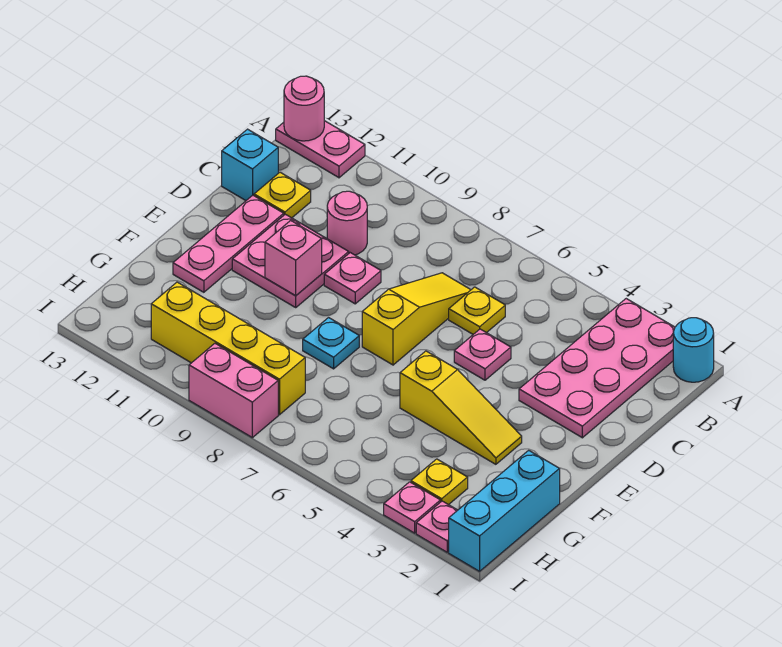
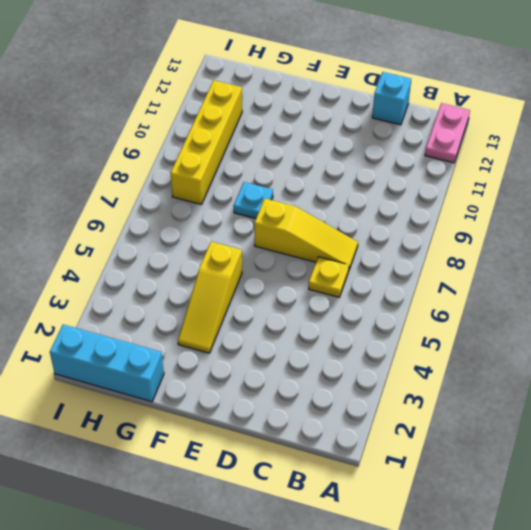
none -> cyan 1x1 round brick [673,318,714,382]
none -> pink 2x4 plate [519,299,675,438]
none -> pink 1x1 round brick [327,191,367,255]

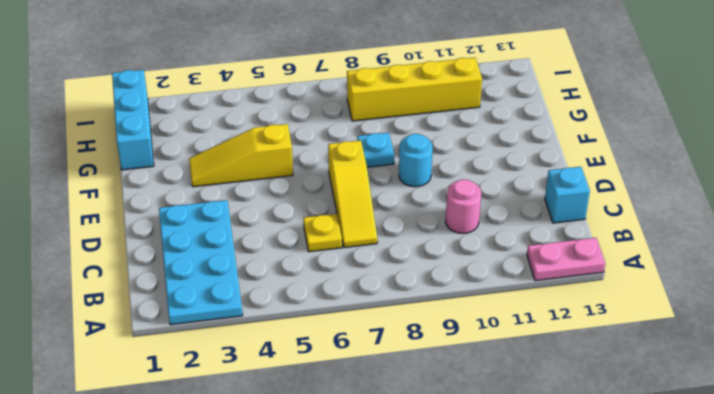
cyan 2x4 plate [159,200,243,325] -> pink 2x4 plate [519,299,675,438]
cyan 1x1 round brick [399,134,433,187] -> cyan 1x1 round brick moved to [673,318,714,382]
none -> yellow 1x1 plate [254,172,311,218]
none -> pink 1x1 plate [454,329,511,380]
none -> pink 1x1 plate [324,253,381,304]

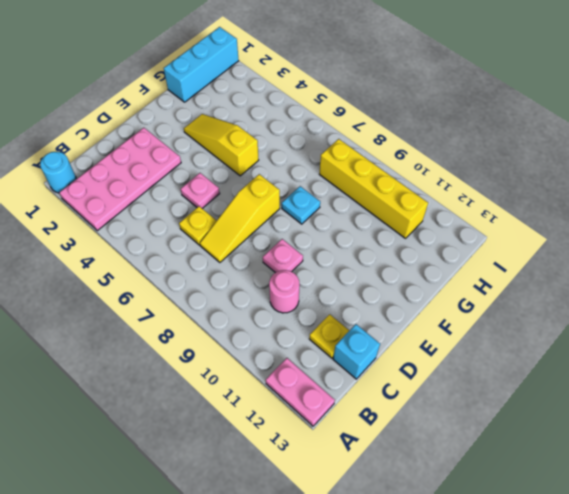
none -> pink 2x2 plate [232,214,349,307]
none -> pink 1x3 plate [173,195,284,292]
none -> yellow 1x1 plate [411,459,468,505]

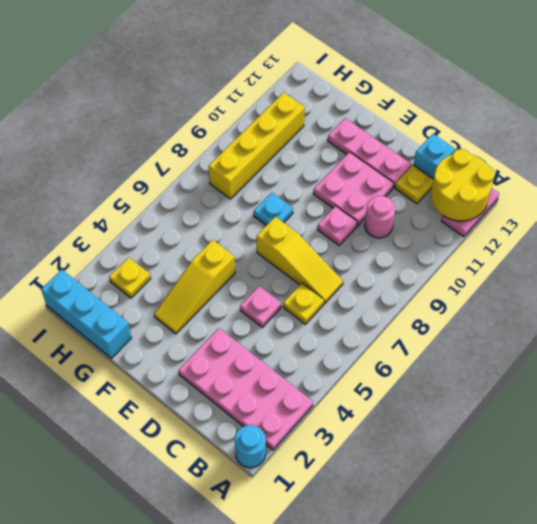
yellow 2x2 round brick [431,149,495,221] -> pink 1x1 round brick [284,76,324,141]
none -> pink 1x1 plate [416,501,457,552]
none -> pink 1x1 plate [384,482,440,533]
none -> pink 1x2 brick [189,343,278,438]

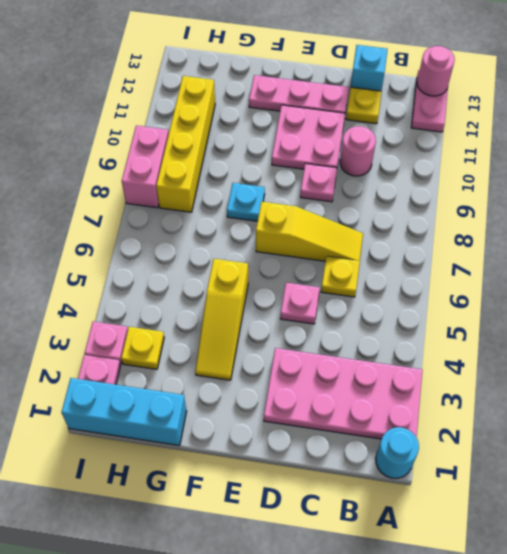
none -> pink 1x1 brick [265,220,322,296]

